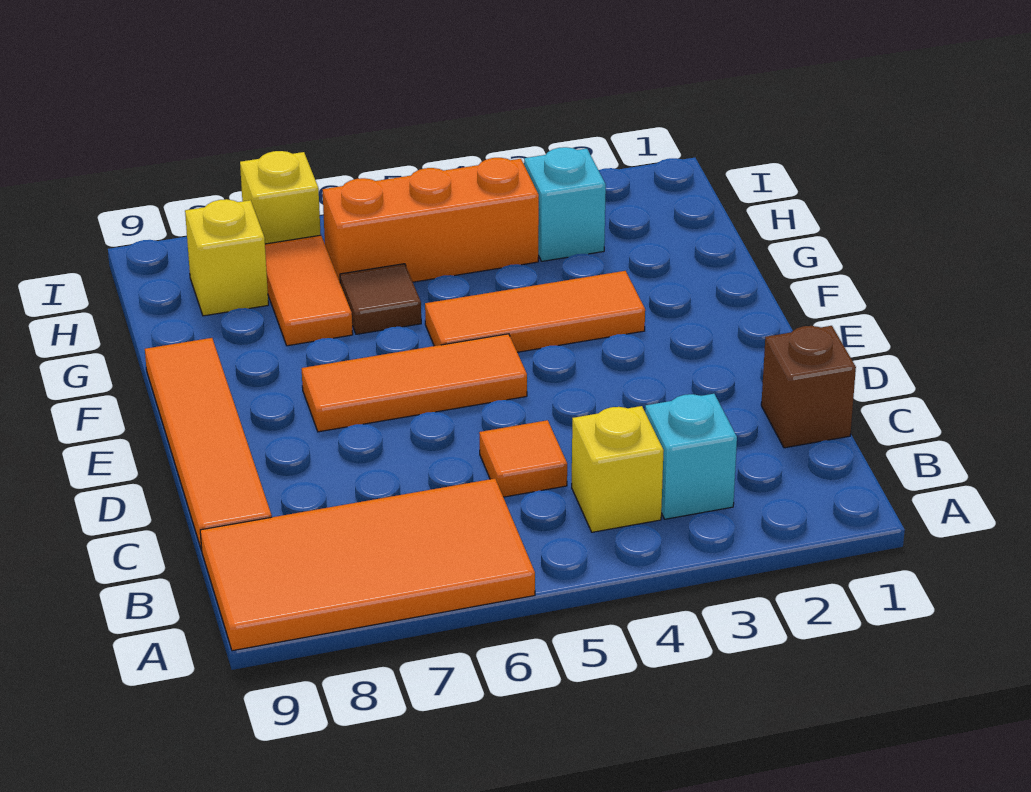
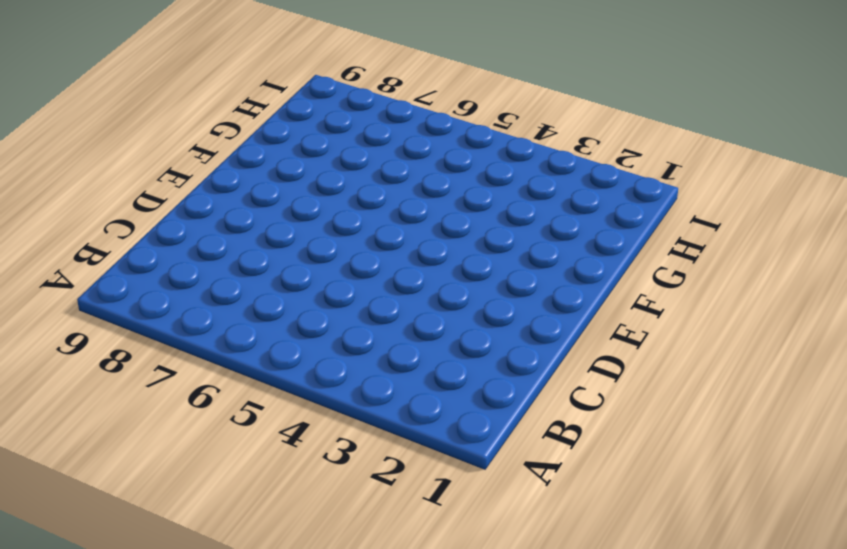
none -> orange 2x4 tile [200,479,535,651]
none -> cyan 1x1 brick [645,394,737,519]
none -> yellow 1x1 brick [572,406,664,532]

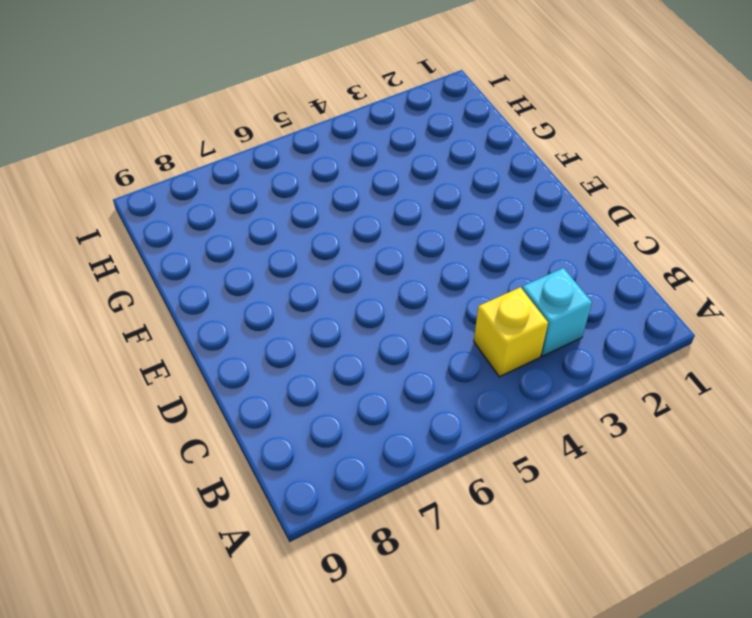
none -> orange 2x4 tile [200,479,535,651]
none -> brown 1x1 brick [761,326,856,448]
none -> orange 1x1 tile [479,420,567,497]

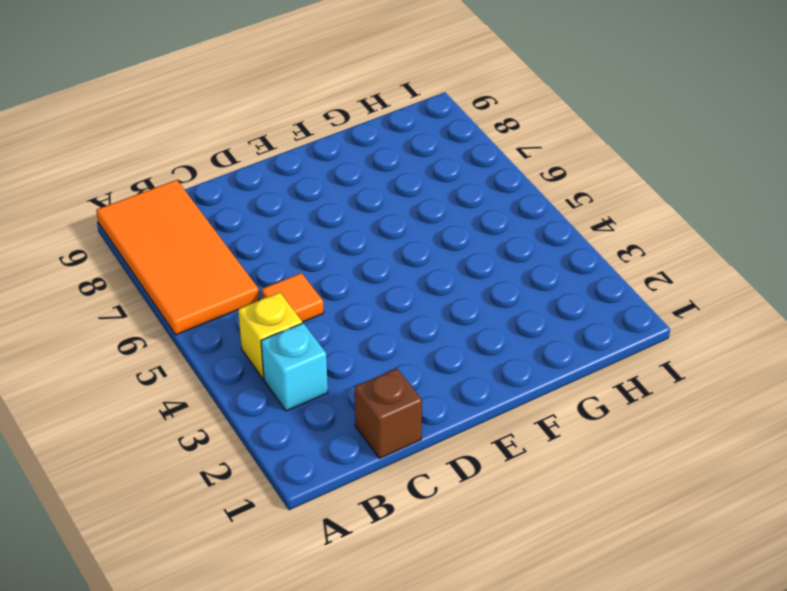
none -> orange 1x4 tile [145,338,272,550]
none -> orange 1x3 tile [302,334,527,432]
none -> orange 1x3 tile [425,271,645,352]

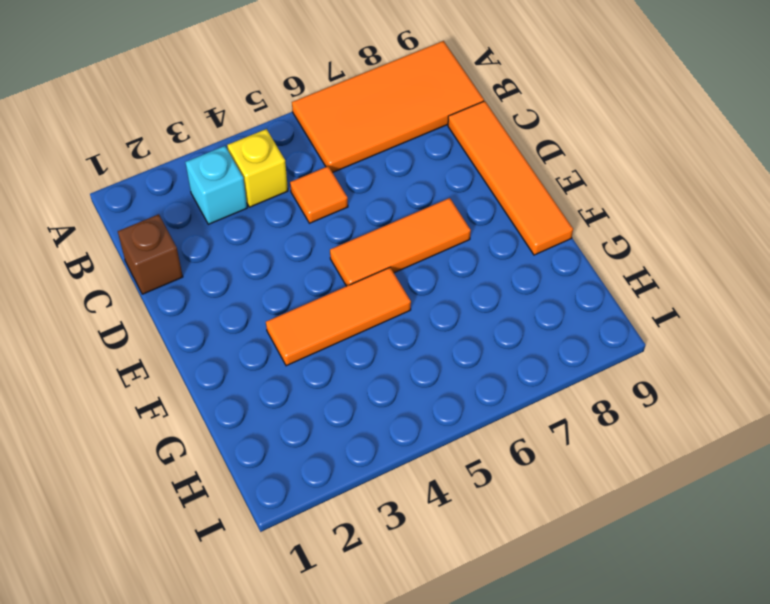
none -> brown 1x1 tile [340,264,421,334]
none -> orange 1x2 tile [265,235,353,346]
none -> cyan 1x1 brick [524,147,606,261]

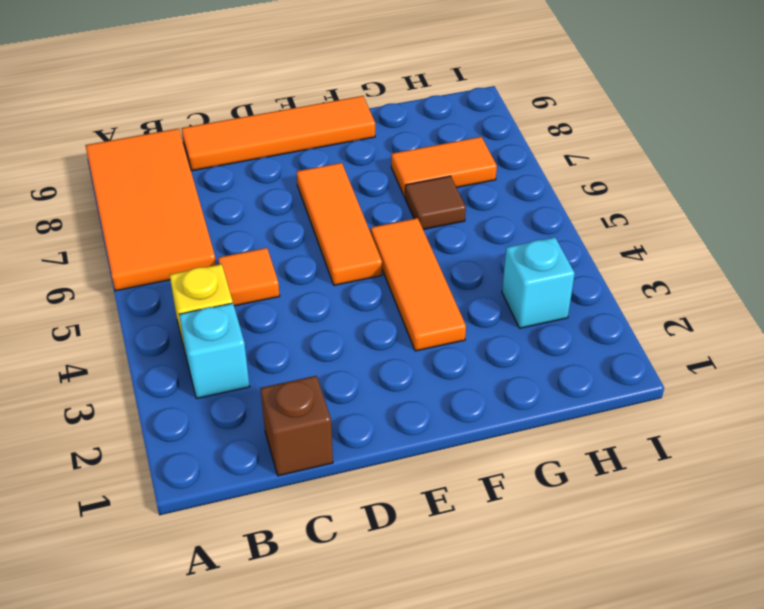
none -> orange 1x3 brick [322,158,539,282]
none -> yellow 1x1 brick [185,199,268,316]
none -> yellow 1x1 brick [240,151,321,244]

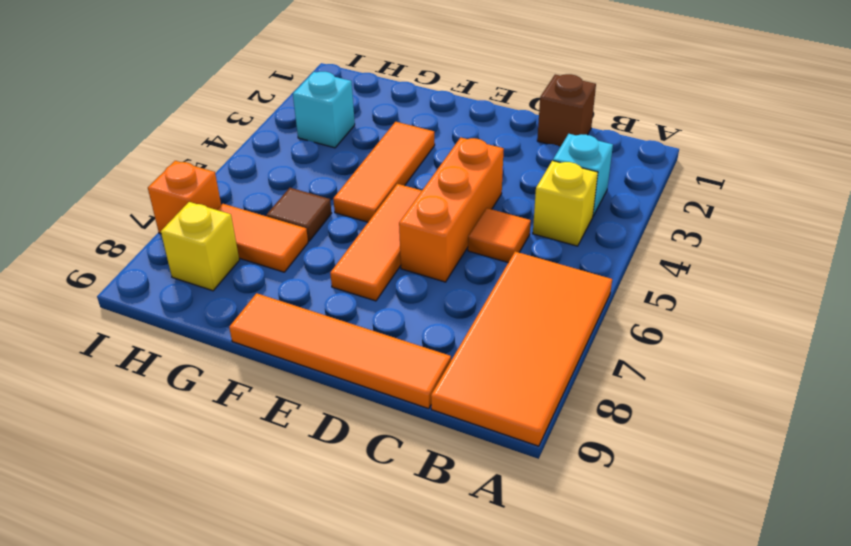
orange 1x3 brick [399,138,504,282] -> orange 1x3 brick moved to [322,158,539,282]
orange 1x1 brick [148,161,221,234] -> yellow 1x1 brick [240,151,321,244]

